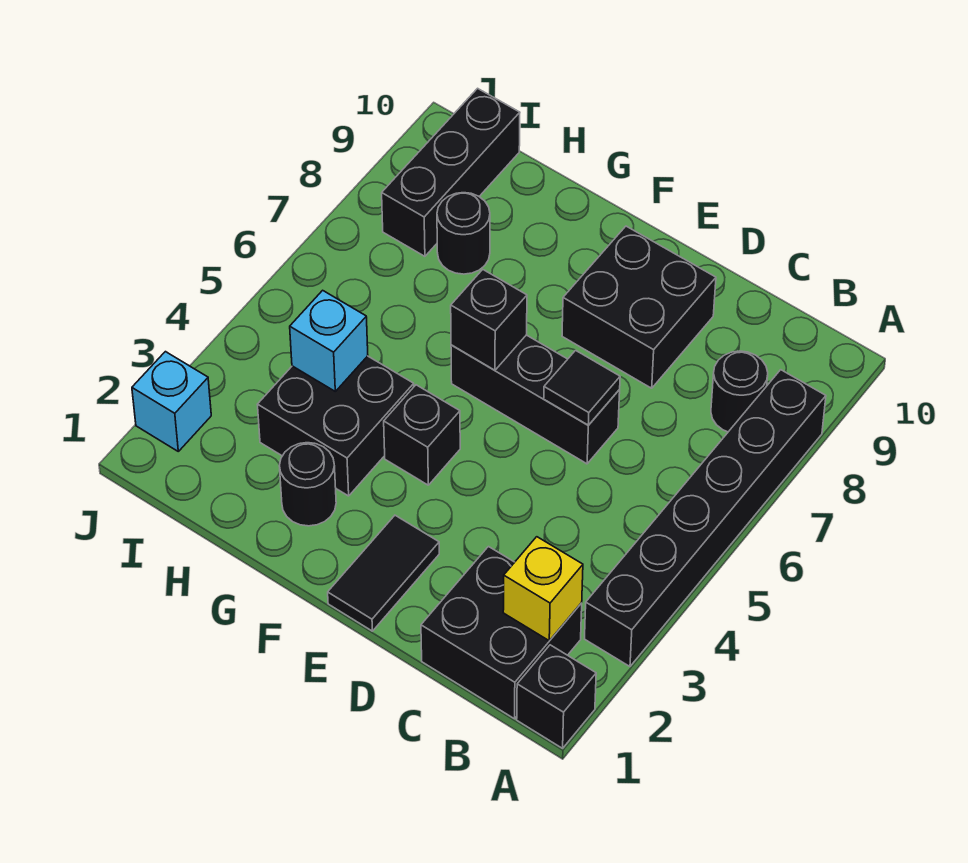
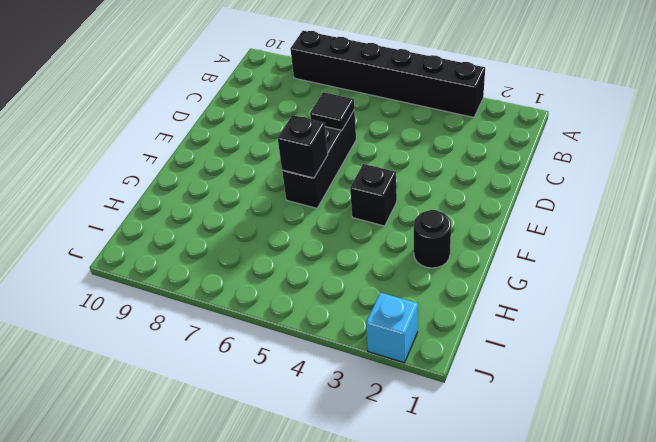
none -> black 1x1 brick [517,645,596,748]
none -> black 2x2 brick [421,547,582,719]
none -> black 1x1 round brick [711,351,768,432]

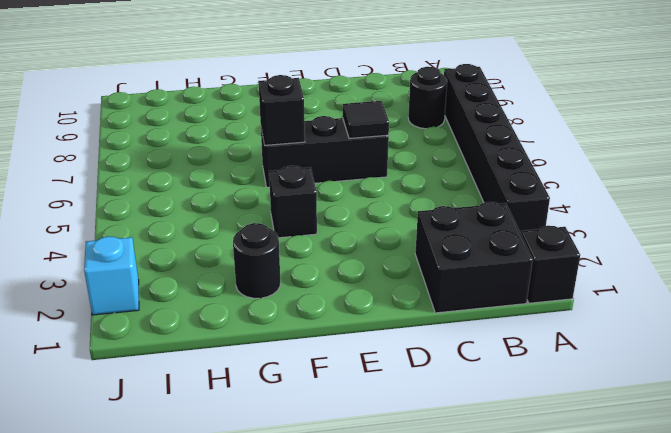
none -> black 2x2 brick [562,226,716,388]
none -> black 1x2 tile [328,515,439,631]
none -> black 2x2 brick [257,356,414,496]

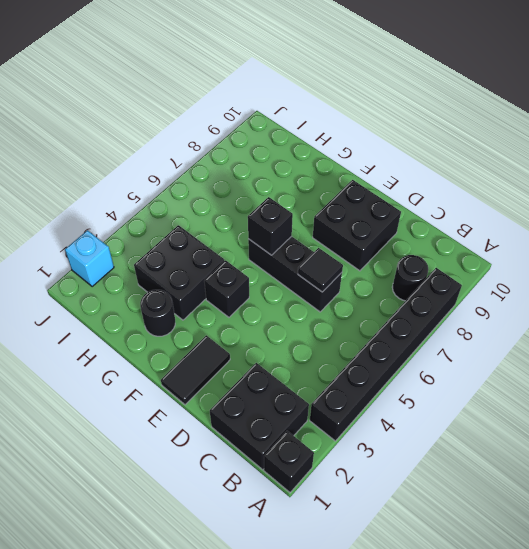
none -> black 1x1 round brick [437,193,490,274]
none -> black 1x3 brick [382,88,520,256]
none -> yellow 1x1 brick [503,537,583,641]

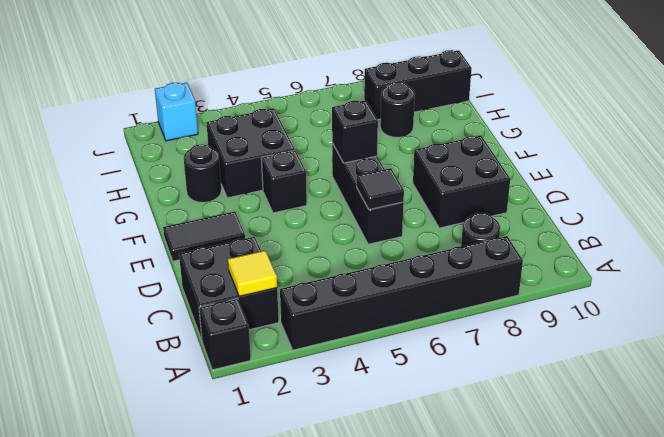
yellow 1x1 tile [228,251,277,296] -> yellow 1x1 brick [503,537,583,641]
none -> cyan 1x1 brick [290,290,368,391]

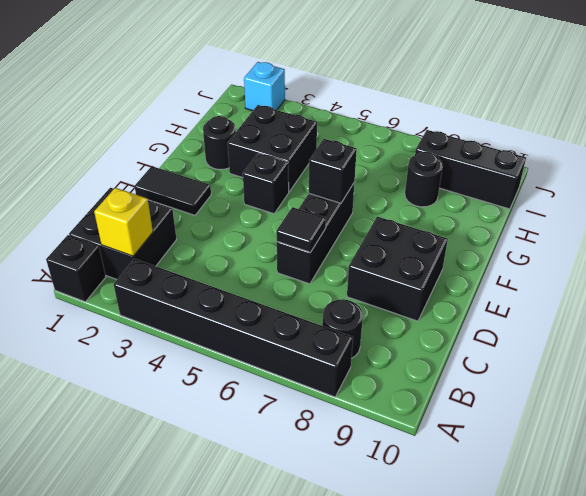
none -> cyan 1x1 brick [290,290,368,391]

